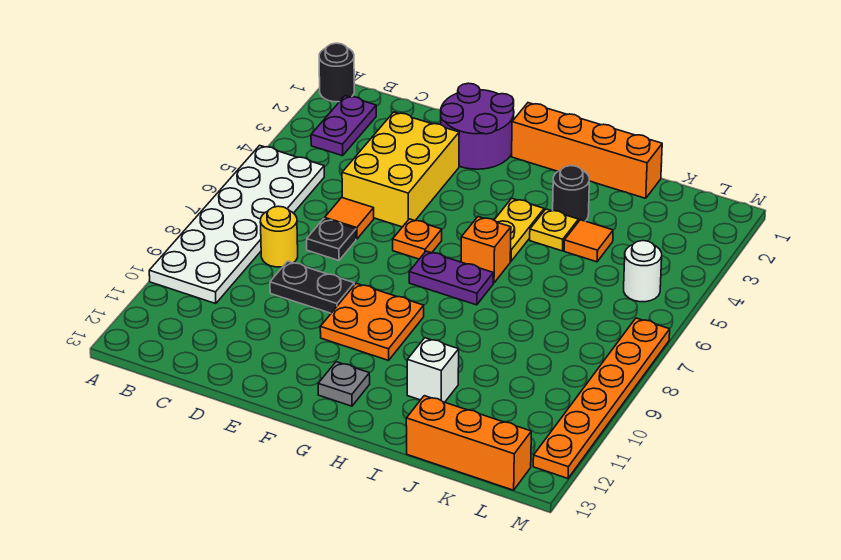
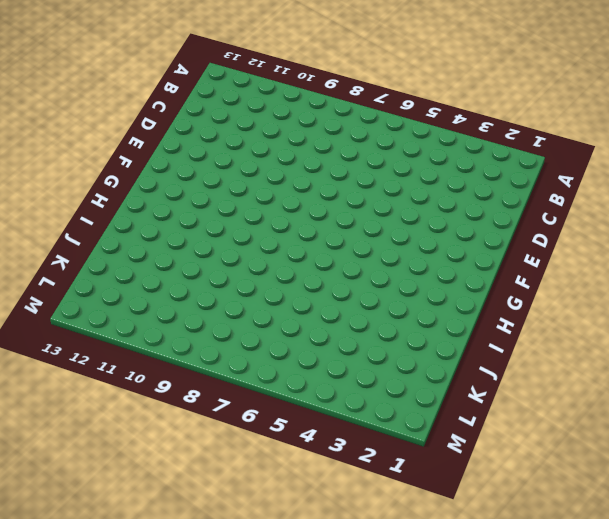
none -> black 1x1 round brick [319,43,354,102]
none -> white 2x6 plate [149,145,324,304]
none -> purple 1x2 plate [311,96,376,156]

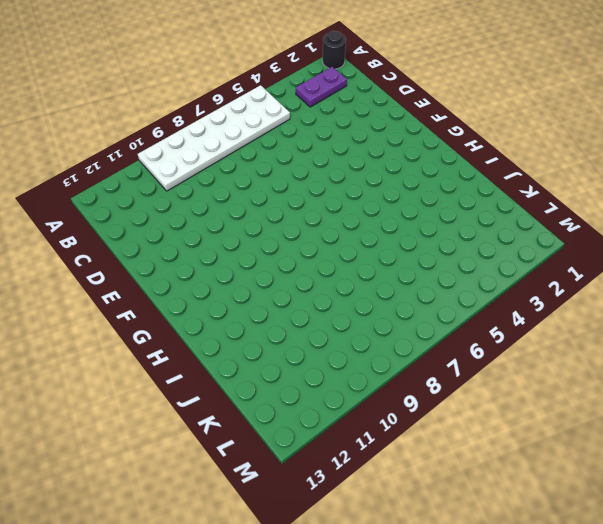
none -> yellow 1x1 round brick [260,206,298,267]
none -> yellow 2x3 brick [342,112,459,227]
none -> orange 1x1 tile [325,198,374,239]

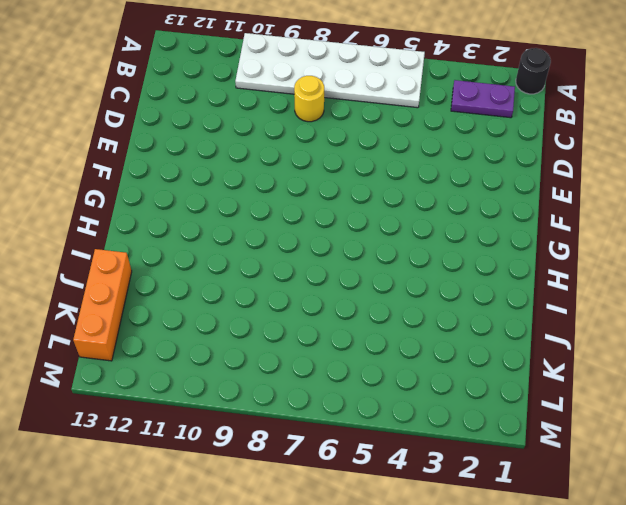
none -> yellow 2x3 brick [342,112,459,227]
none -> orange 1x1 tile [325,198,374,239]
none -> black 1x1 plate [307,219,356,260]

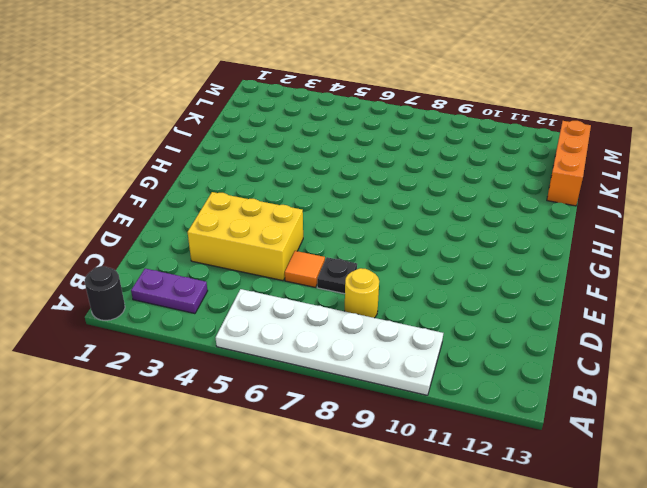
none -> black 1x2 plate [270,261,354,313]
none -> purple 2x2 round brick [441,83,514,169]
none -> orange 1x1 plate [393,219,442,259]

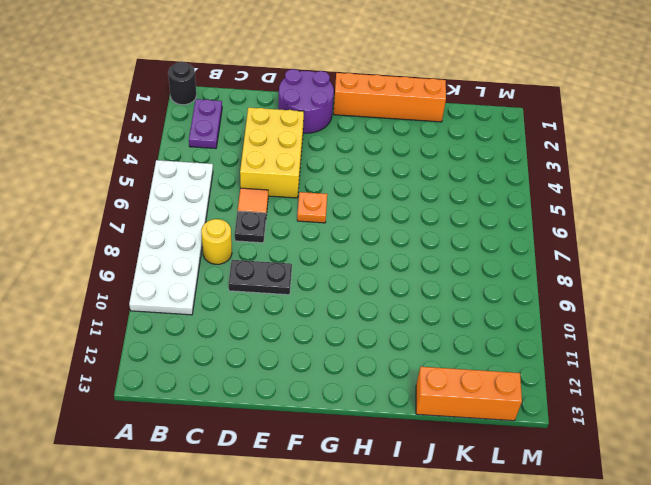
none -> orange 2x2 plate [320,283,424,360]
none -> purple 1x2 plate [409,251,493,305]
none -> grey 1x1 plate [318,362,370,406]

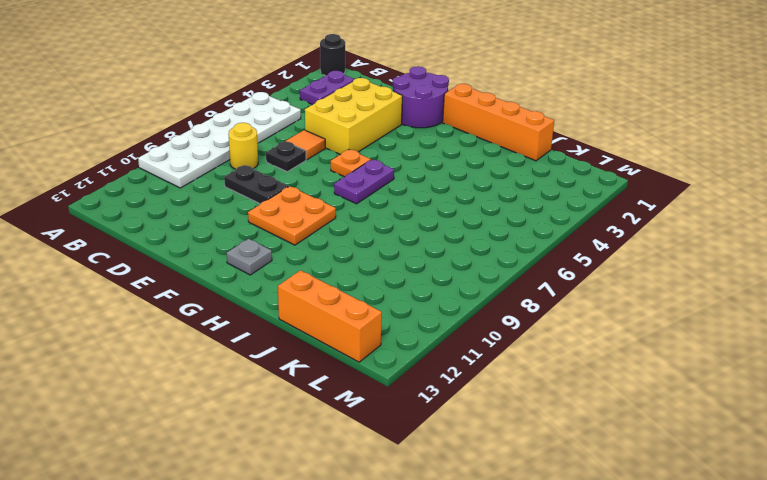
purple 1x2 plate [334,160,394,204] -> purple 1x2 plate turned to [409,251,493,305]
none -> yellow 1x2 plate [494,198,544,261]
none -> orange 1x1 brick [461,217,511,283]
none -> black 1x1 round brick [553,166,589,221]

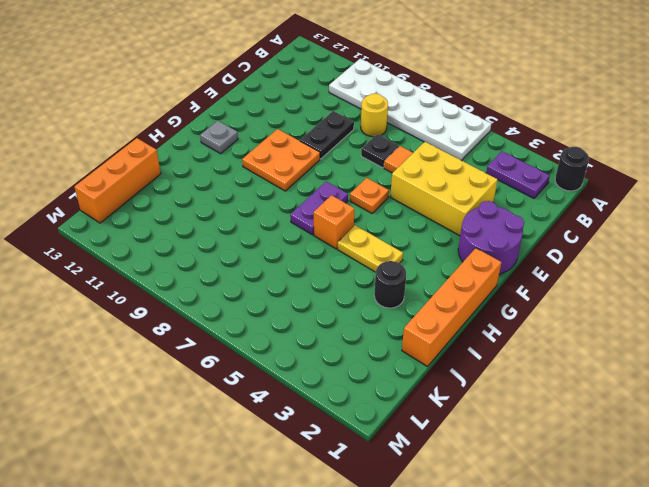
none -> yellow 1x1 plate [530,209,579,251]
none -> white 1x1 brick [407,338,459,402]
none -> orange 1x1 tile [564,220,613,262]

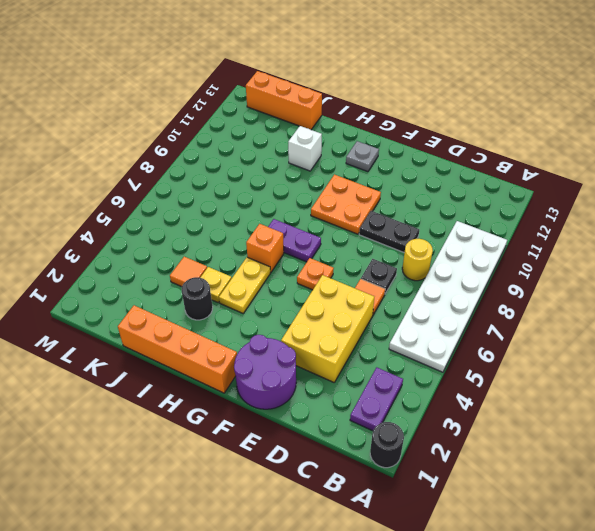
none -> white 1x1 round brick [624,241,662,302]
none -> orange 1x6 plate [533,318,670,478]

